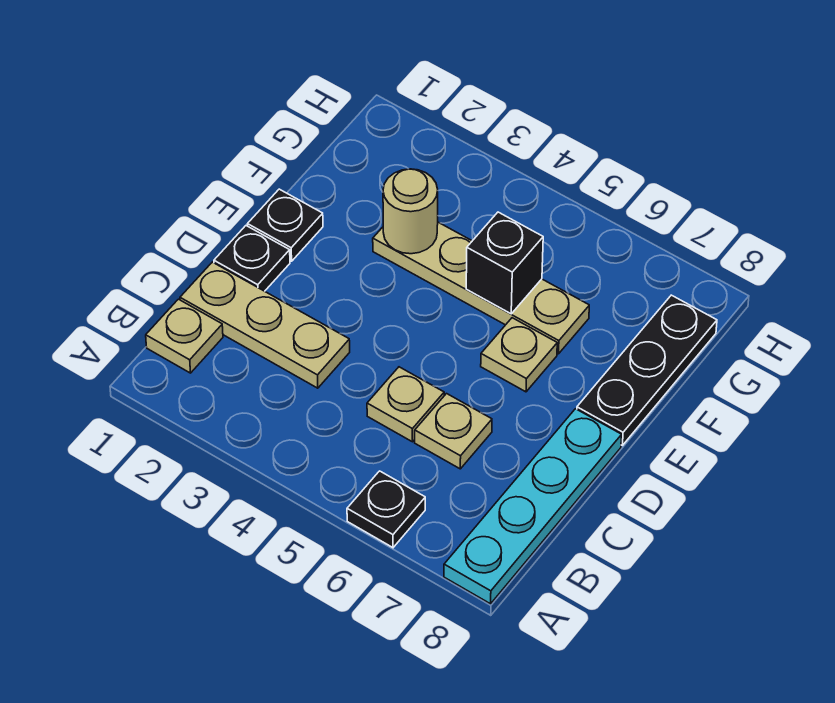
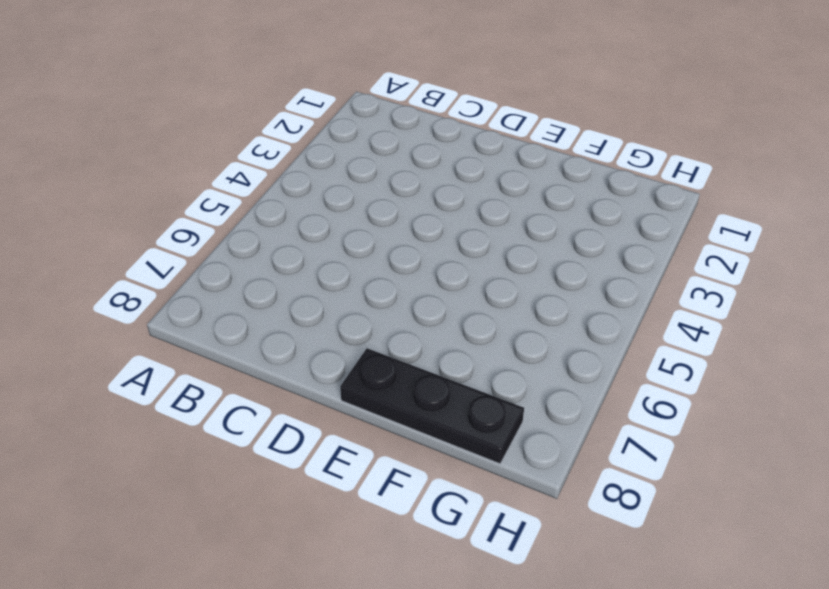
none -> black 1x1 plate [347,471,425,548]
none -> cyan 1x4 plate [444,409,622,604]
none -> tan 1x1 plate [146,299,223,373]

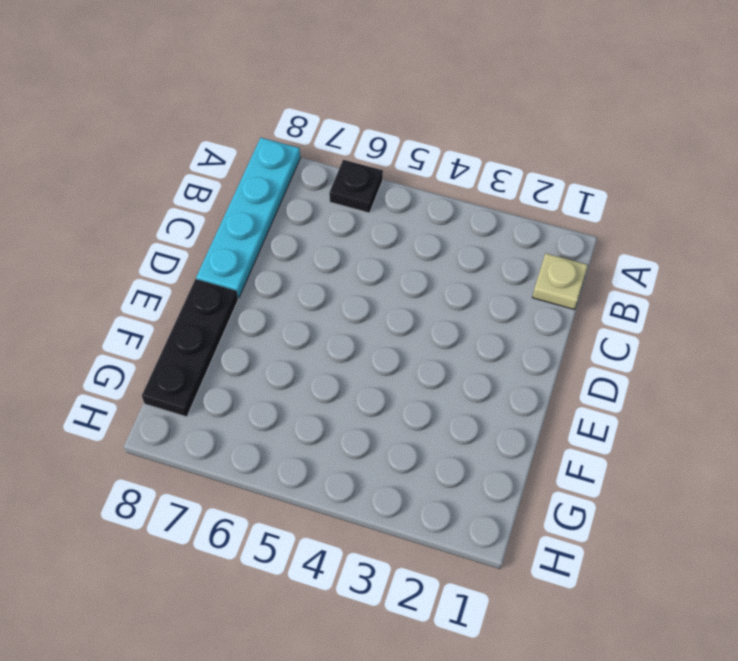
none -> tan 1x3 plate [180,262,350,388]
none -> tan 1x1 plate [367,367,444,442]
none -> tan 1x1 plate [415,394,492,469]

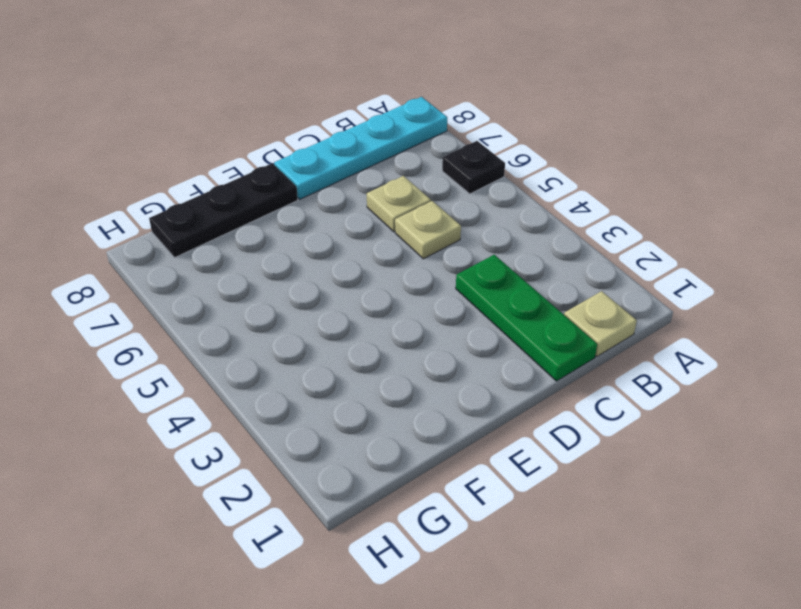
green 1x3 plate [456,255,597,381] -> tan 1x3 plate [180,262,350,388]
none -> black 1x1 plate [214,226,290,291]
none -> black 1x1 plate [248,189,323,261]
none -> tan 1x1 plate [481,318,557,392]

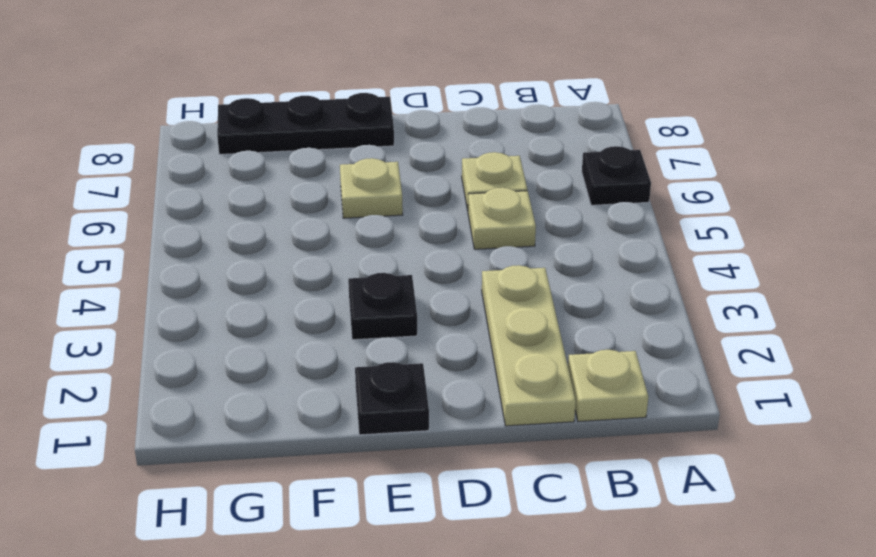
black 1x1 plate [348,273,417,340] -> black 1x1 plate moved to [214,226,290,291]
none -> cyan 1x4 plate [444,409,622,604]
none -> tan 1x4 plate [373,222,589,354]
none -> tan 1x1 round brick [383,169,438,254]

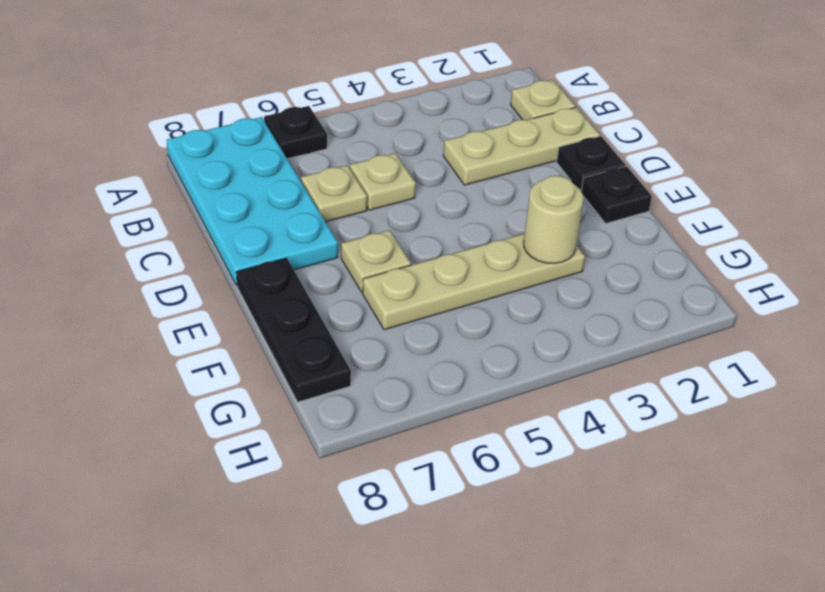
cyan 2x4 plate [167,117,338,286] -> cyan 1x4 plate [444,409,622,604]
none -> black 1x1 brick [466,212,543,314]

